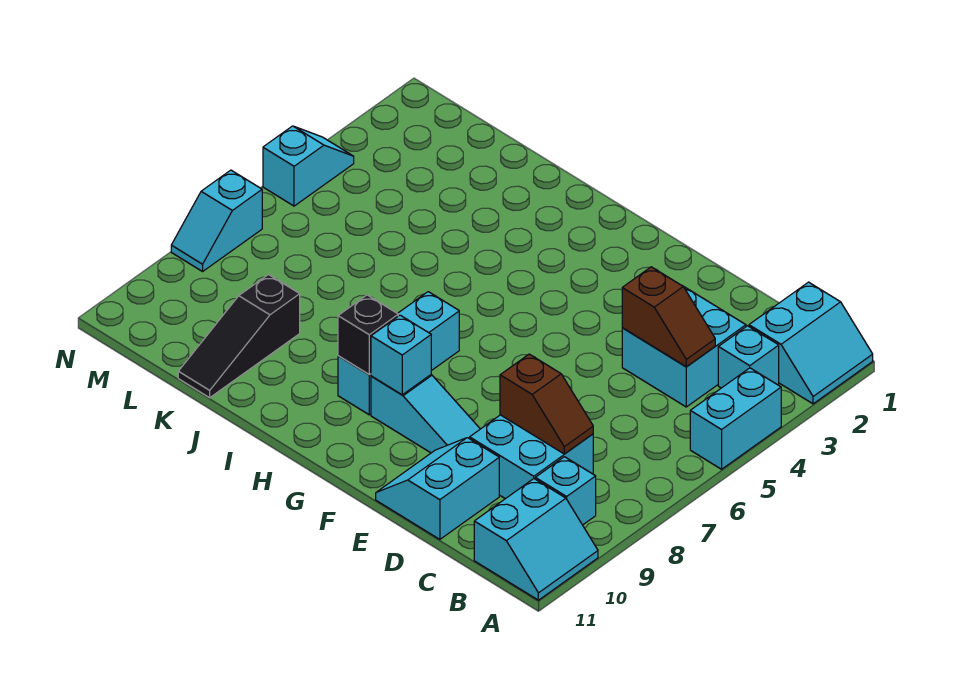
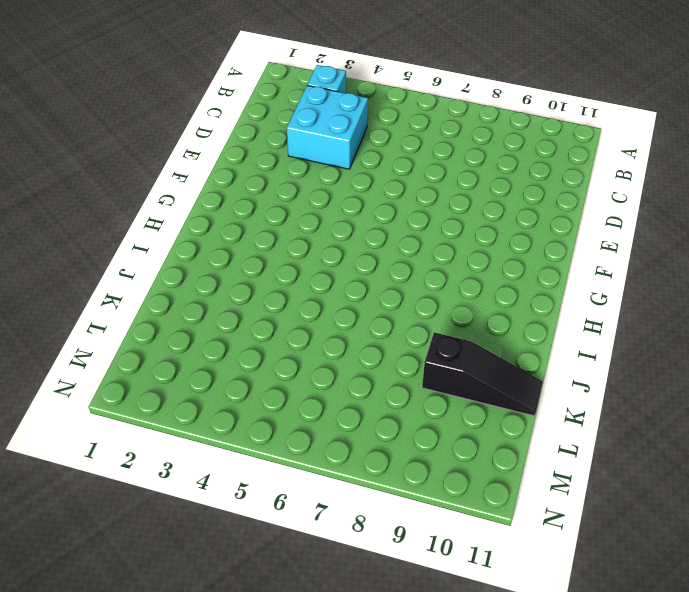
none -> cyan 2x2 slope [749,282,873,404]
none -> cyan 1x2 brick [690,368,781,469]
none -> cyan 2x2 slope [474,479,598,600]

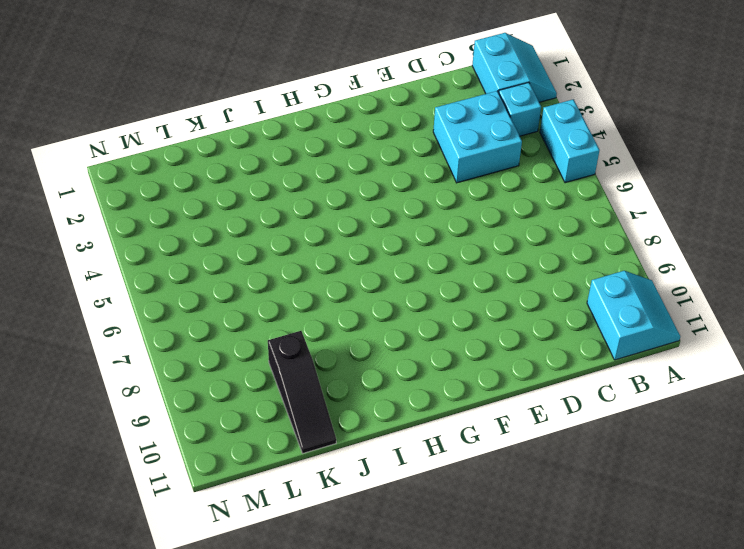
none -> cyan 1x1 brick [535,457,596,525]
none -> cyan 2x2 brick [470,415,593,499]
none -> cyan 2x2 slope [376,438,499,539]

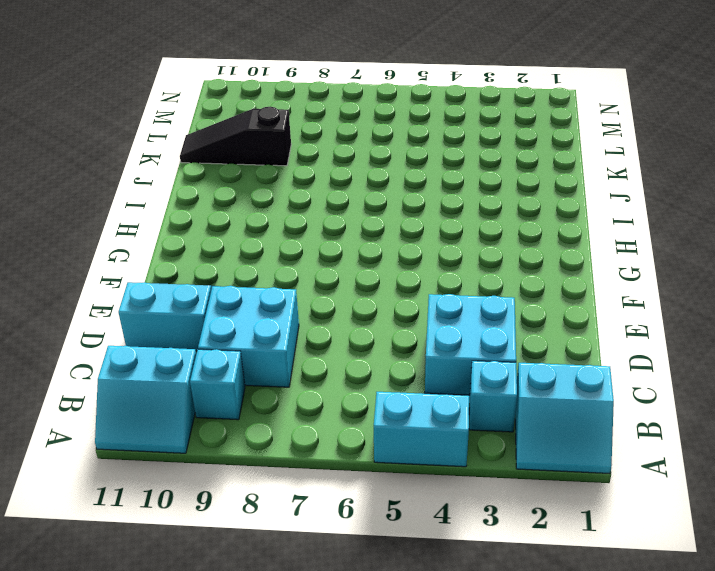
none -> cyan 1x3 slope [371,375,480,453]
none -> cyan 1x3 brick [338,292,459,415]
none -> cyan 1x2 slope [263,126,354,206]

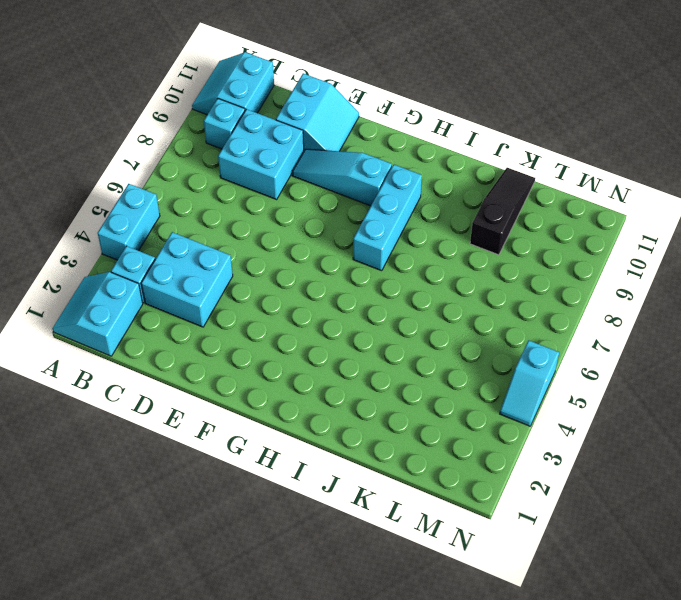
none -> cyan 1x2 slope [171,170,262,271]
none -> brown 1x2 slope [622,267,715,367]
none -> brown 1x2 slope [500,354,593,454]

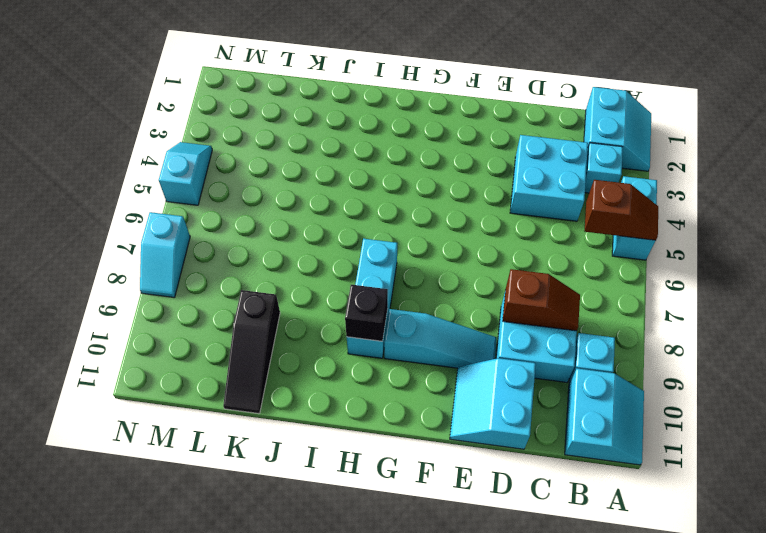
brown 1x2 slope [585,180,658,240] -> brown 1x2 slope moved to [622,267,715,367]
none -> cyan 1x1 brick [371,315,431,395]

